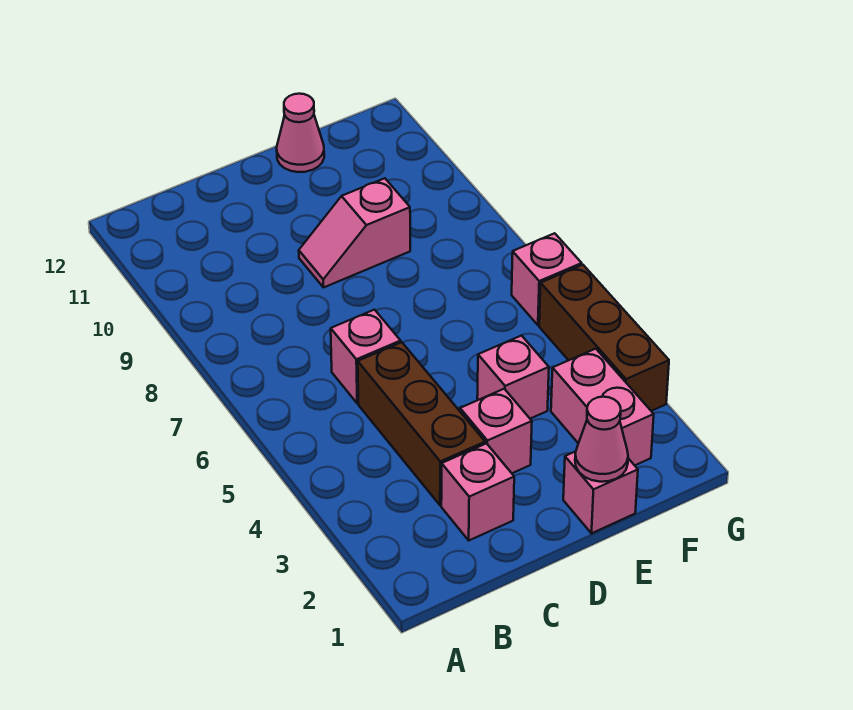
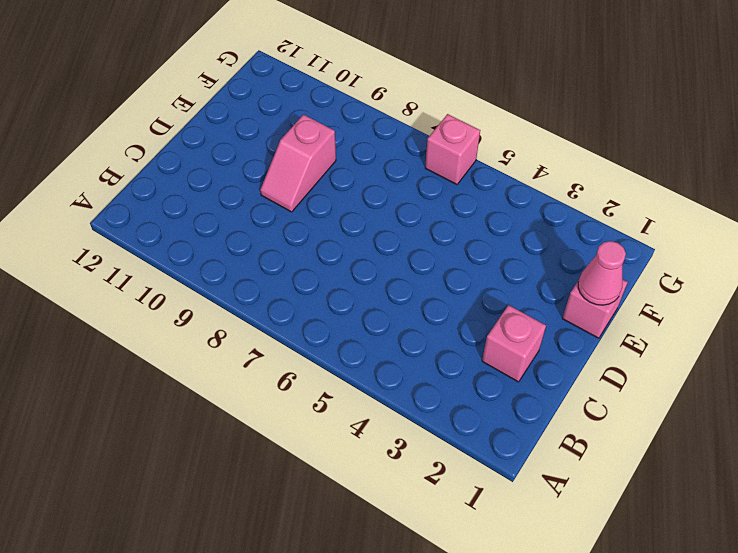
none -> brown 1x3 brick [358,342,485,505]
none -> pink 1x1 brick [331,310,401,403]
none -> pink 1x1 brick [460,389,532,473]

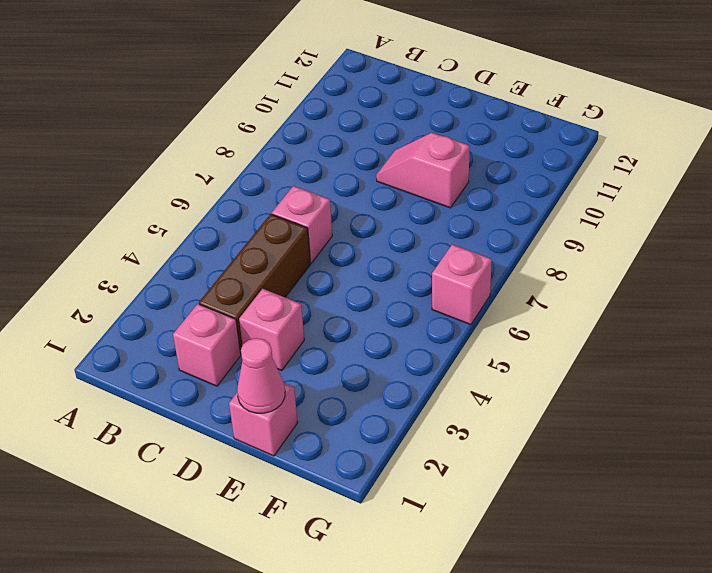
none -> pink 1x1 brick [477,335,549,419]
none -> pink 1x1 cone [277,94,324,172]
none -> pink 1x2 brick [551,349,654,465]

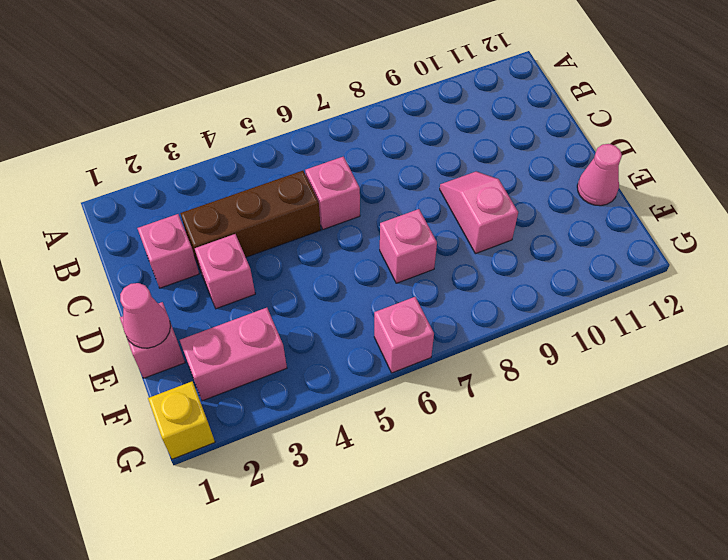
pink 1x1 brick [380,209,437,283] -> pink 1x1 brick moved to [477,335,549,419]
yellow 1x1 brick [148,382,215,459] -> none
none -> brown 1x3 brick [539,265,669,411]

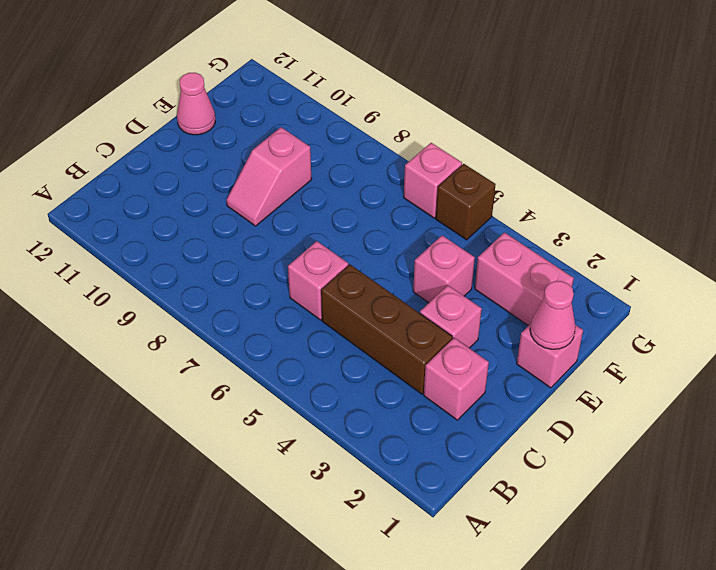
brown 1x1 brick [436,164,496,240] -> brown 1x3 brick [539,265,669,411]

